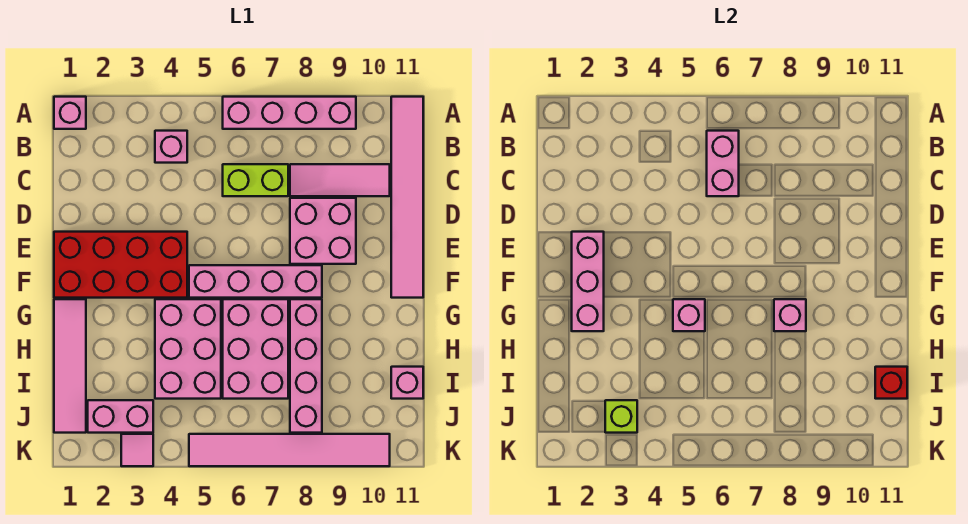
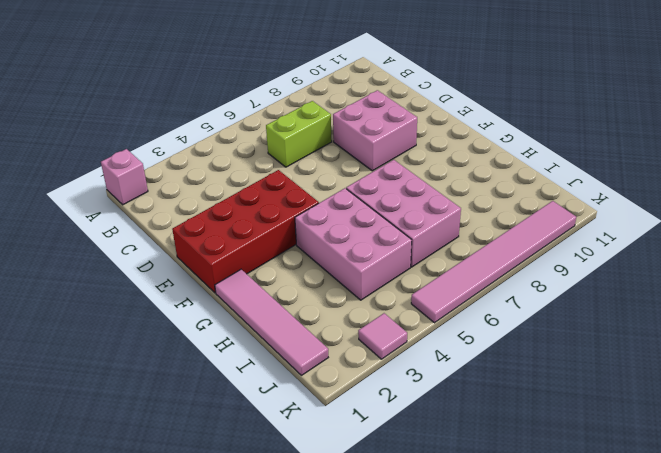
none -> pink 1x4 brick [223,97,356,129]
none -> pink 1x6 tile [391,97,423,298]
none -> pink 1x1 brick [155,131,187,163]

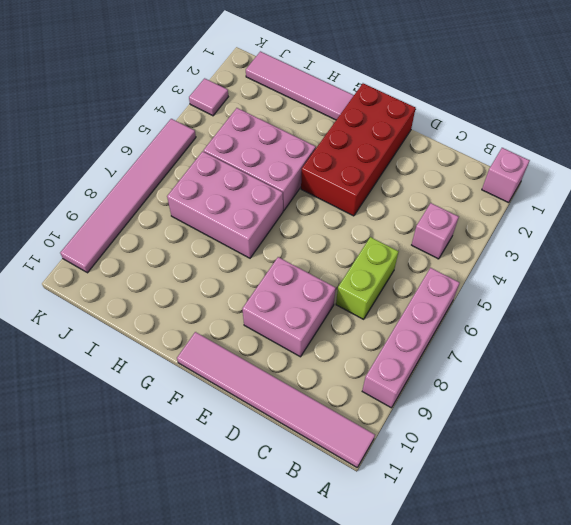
none -> pink 1x3 tile [290,164,390,196]
none -> pink 1x4 brick [189,265,322,298]
none -> pink 1x4 brick [290,299,322,433]

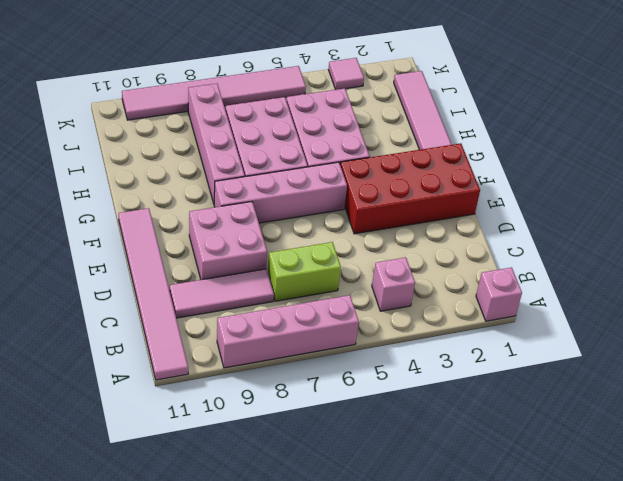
none -> pink 1x1 brick [391,367,423,399]
none -> pink 1x2 brick [88,400,153,433]
none -> pink 1x2 brick [707,131,739,196]

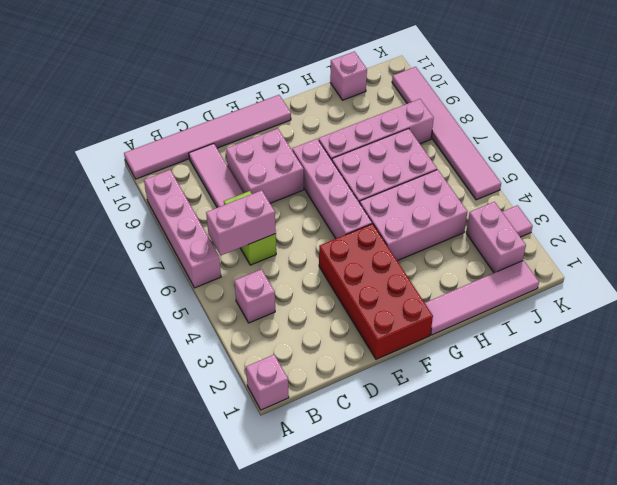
none -> pink 1x3 brick [572,232,604,331]
none -> pink 1x1 brick [673,299,705,331]
none -> pink 1x1 brick [774,299,806,331]

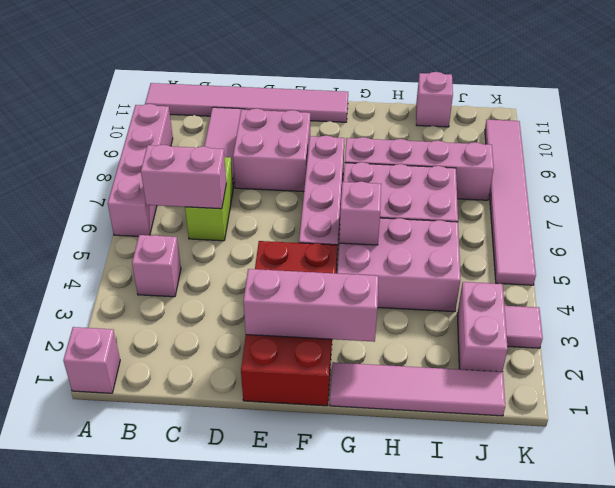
none -> pink 1x1 brick [774,299,806,331]
none -> red 1x1 brick [875,367,907,399]
none -> lime 1x1 brick [605,400,637,433]

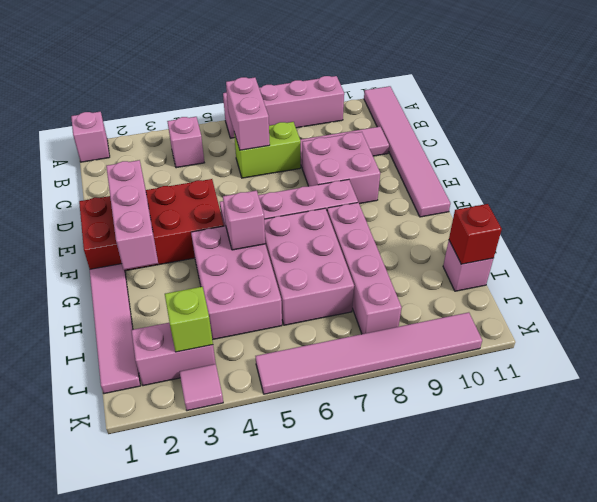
none -> pink 1x1 brick [774,299,806,331]

